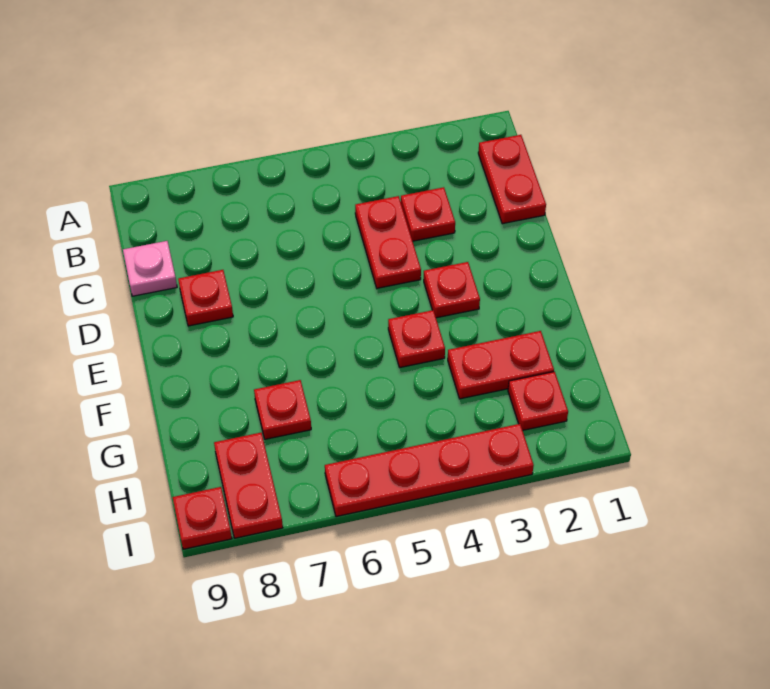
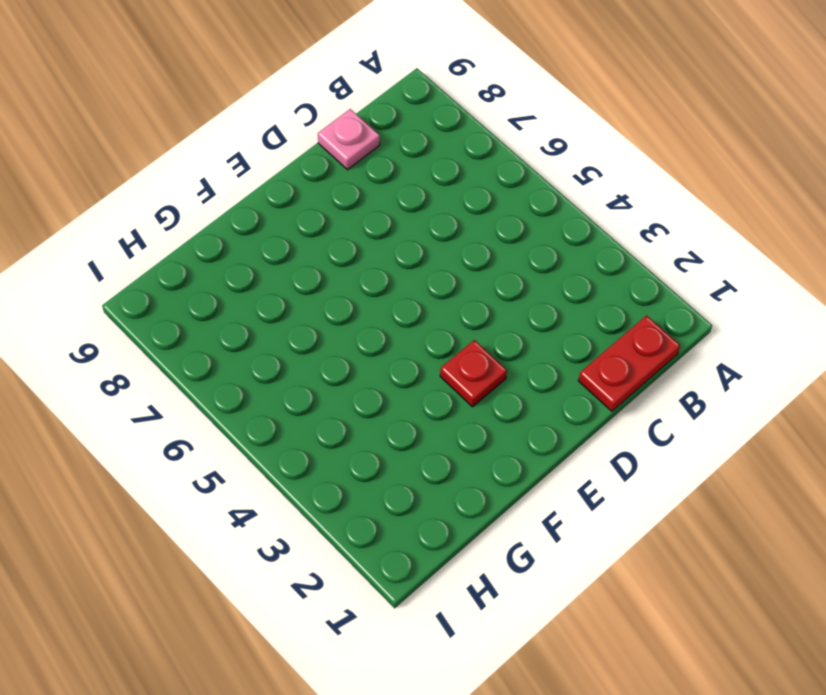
none -> red 1x1 plate [401,187,455,241]
none -> red 1x2 plate [355,196,421,288]
none -> red 1x1 plate [178,270,233,326]

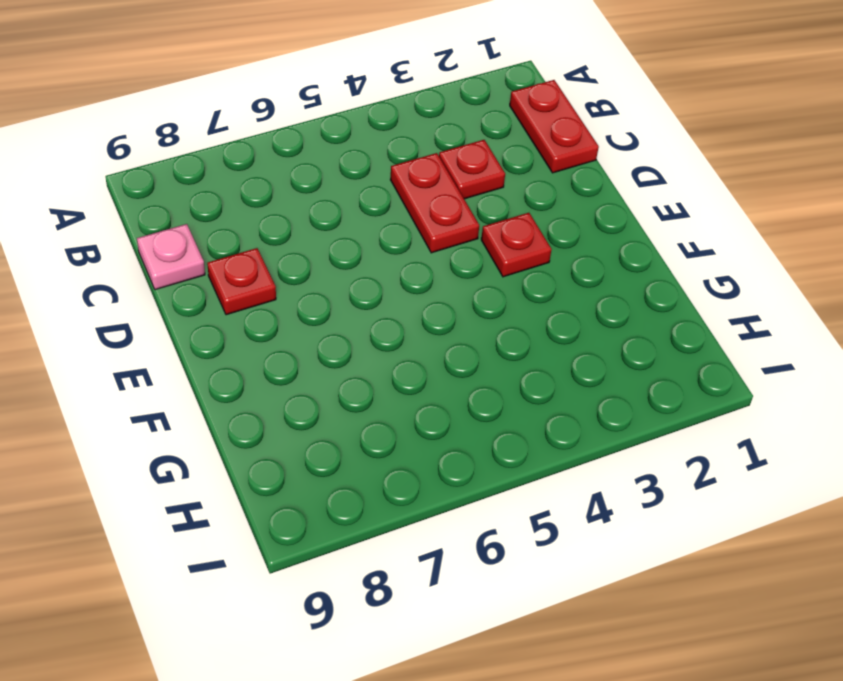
none -> red 1x1 plate [388,310,445,367]
none -> red 1x2 plate [448,331,554,399]
none -> red 1x1 plate [254,380,311,439]

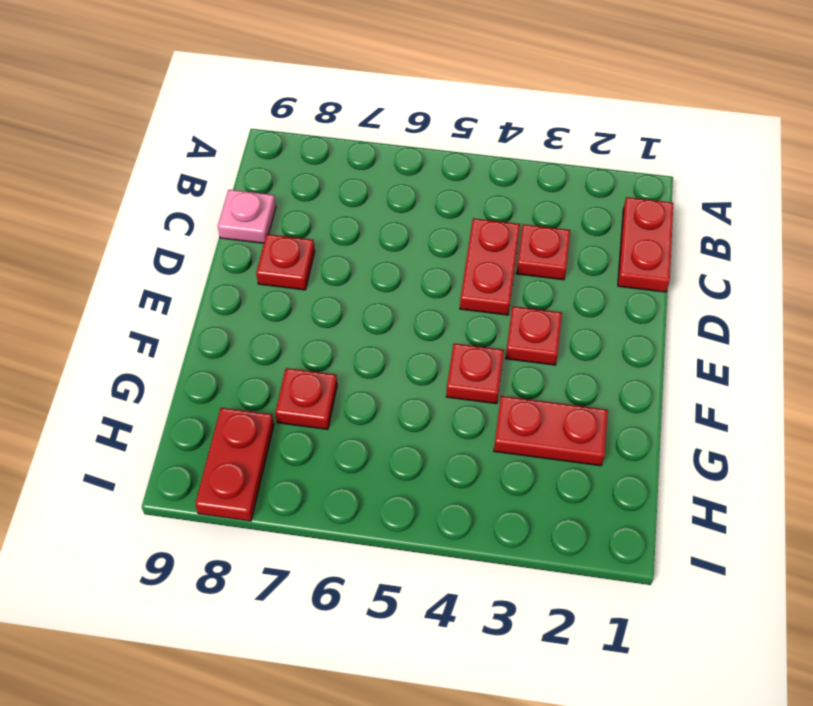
none -> red 1x1 plate [508,372,568,430]
none -> red 1x4 plate [325,424,534,517]
none -> red 1x1 plate [173,487,232,549]

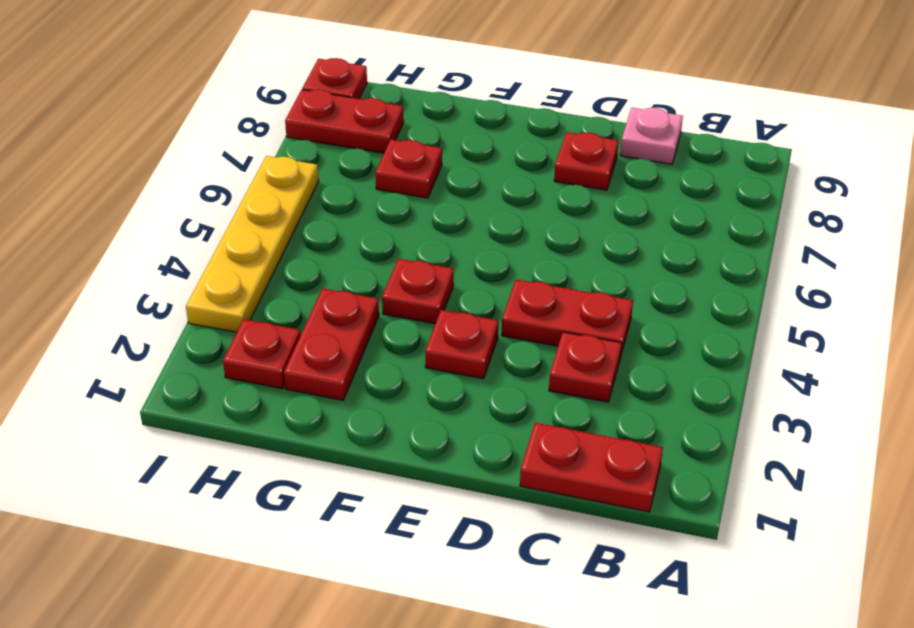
yellow 1x4 plate [186,156,319,332] -> red 1x4 plate [325,424,534,517]

